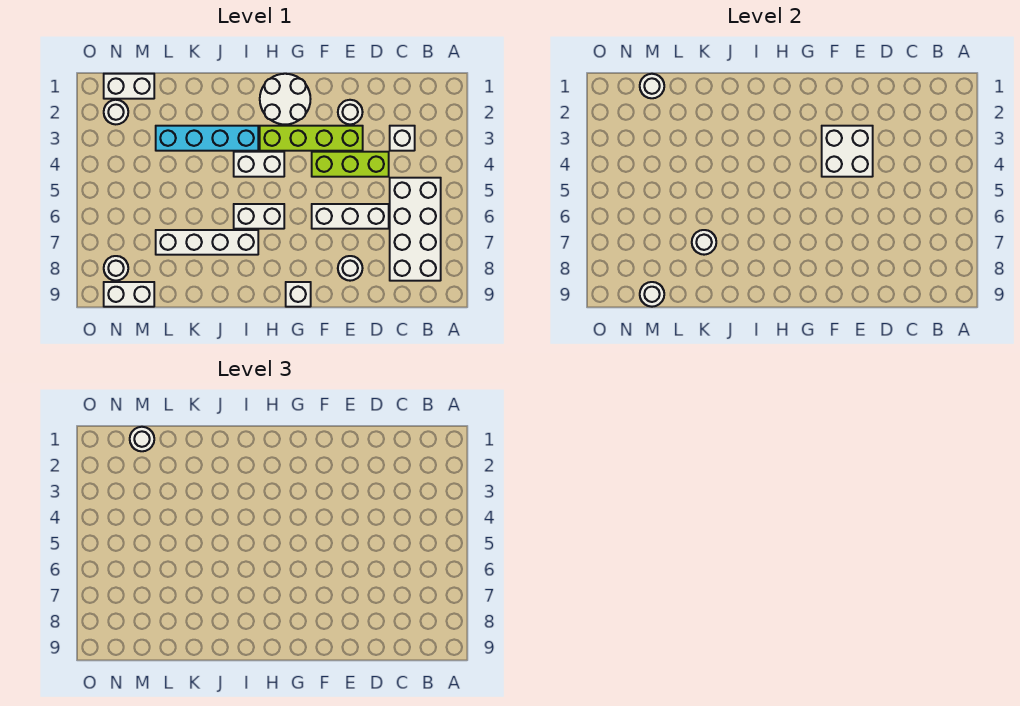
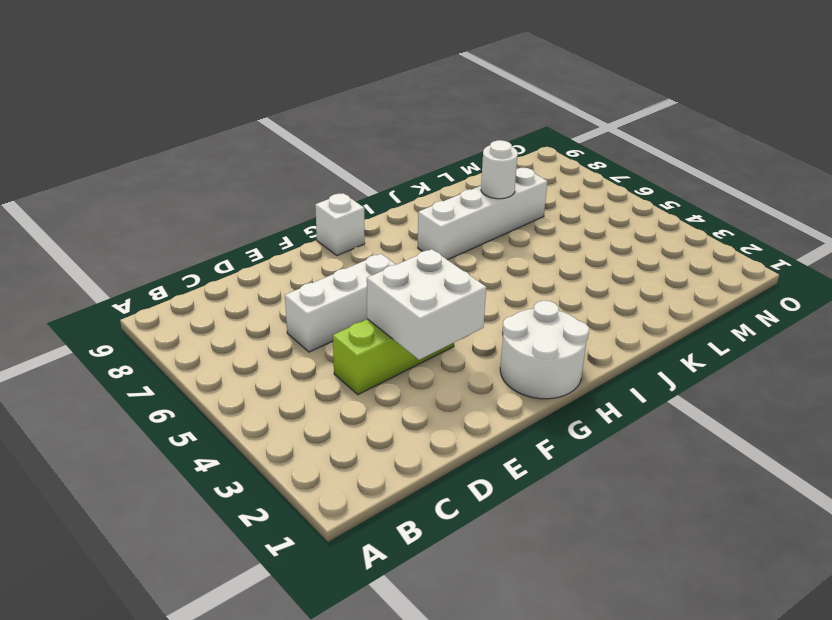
none -> white 2x4 brick [390,178,441,281]
none -> white 1x1 brick [390,126,415,151]
none -> white 1x1 round brick [338,100,363,124]

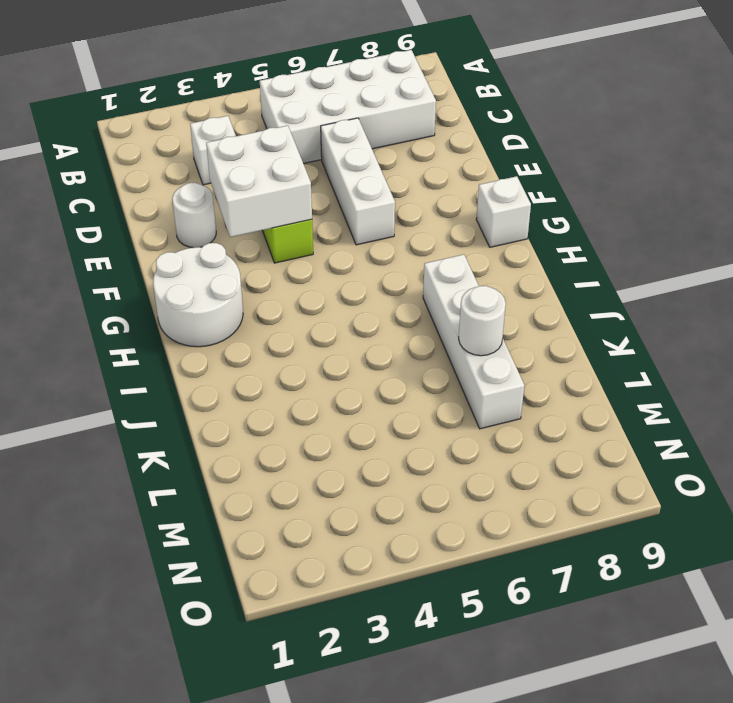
none -> lime 1x4 brick [260,126,363,151]
none -> white 1x1 round brick [338,256,363,281]
none -> white 1x2 brick [234,152,284,177]

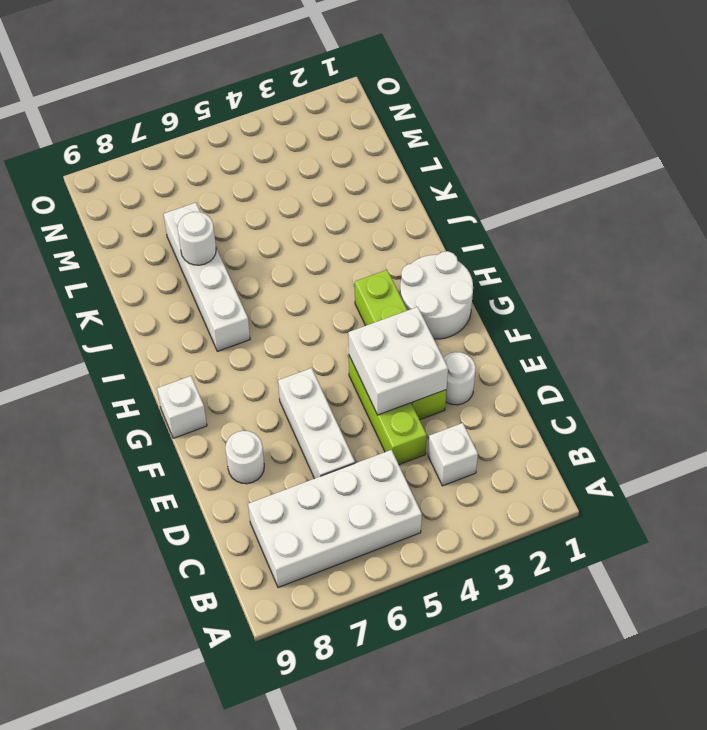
none -> white 1x2 brick [234,152,284,177]
none -> white 1x2 brick [234,204,284,229]
none -> cyan 1x4 brick [156,126,258,151]

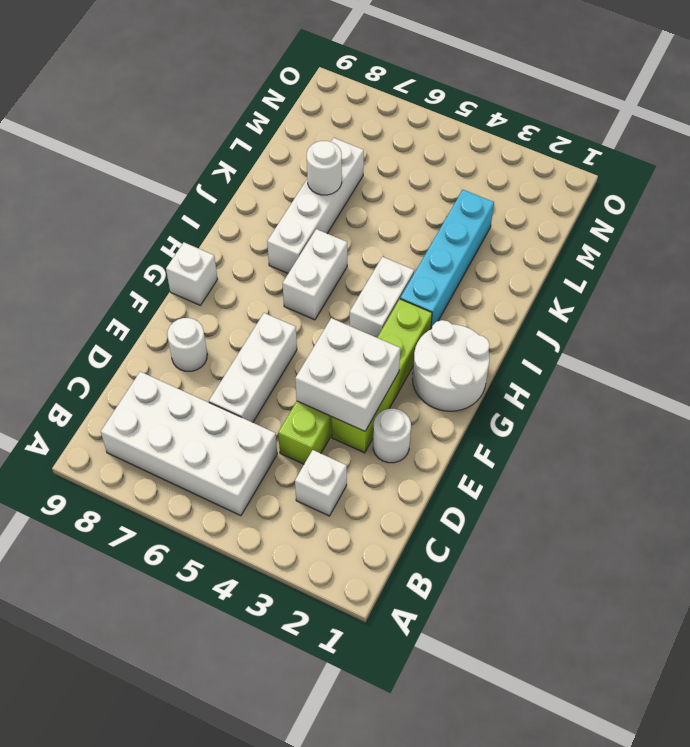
none -> white 1x2 brick [104,74,154,99]
none -> white 1x2 brick [104,282,154,307]
none -> white 1x1 round brick [104,100,128,124]

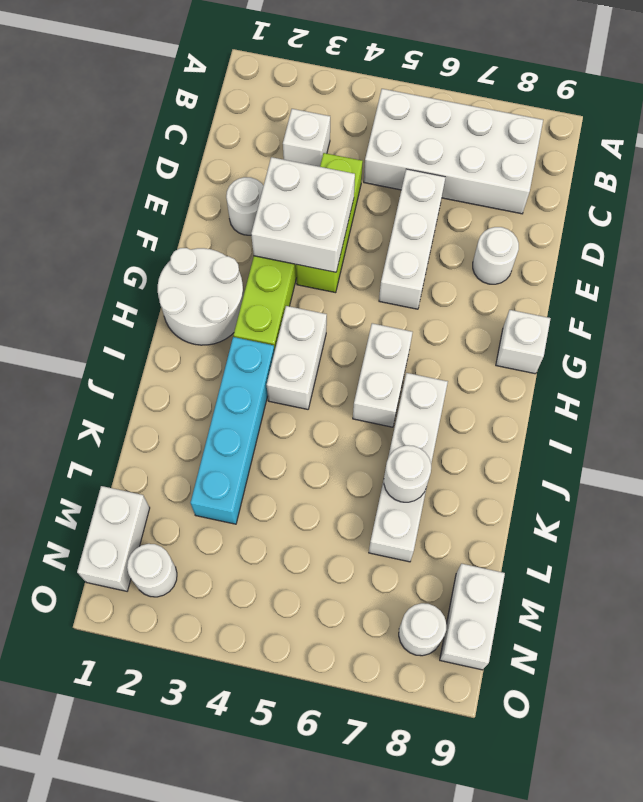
none -> white 1x1 round brick [640,74,664,98]
none -> white 1x1 round brick [640,282,664,307]
none -> white 1x1 round brick [130,427,154,451]

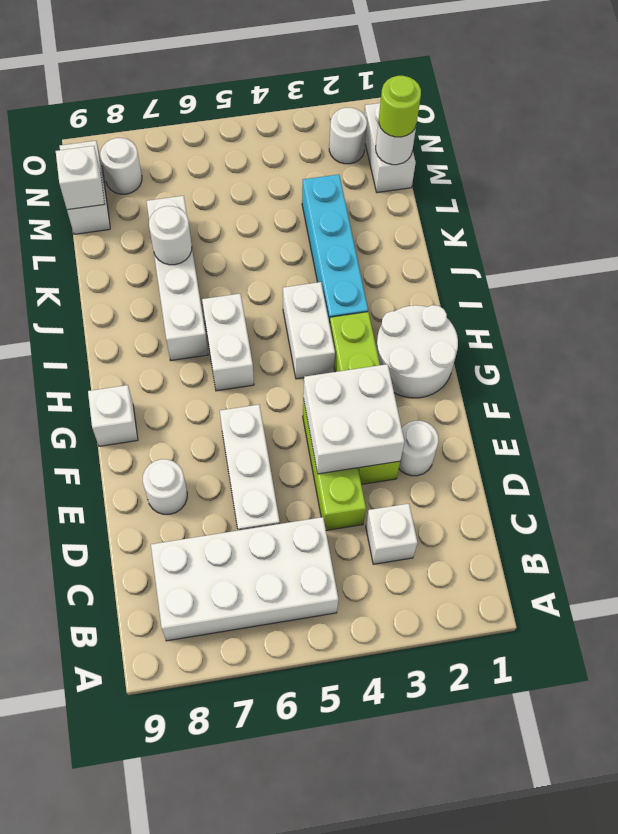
lime 1x1 round brick [379,76,421,137] -> white 1x1 round brick [130,427,154,451]
white 1x1 brick [56,146,105,210] -> white 1x1 round brick [640,282,664,307]

